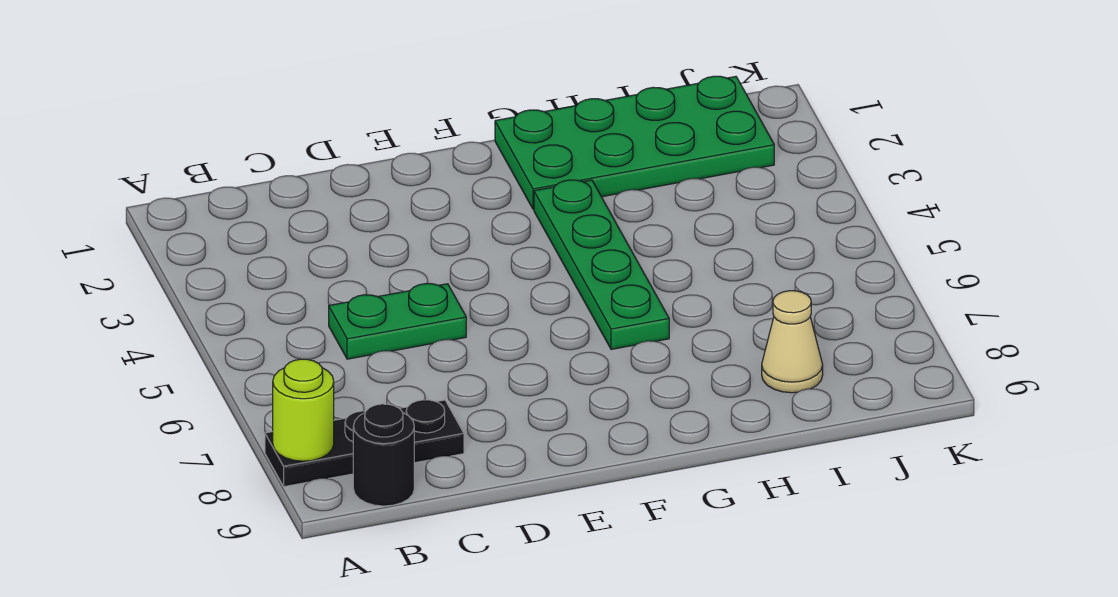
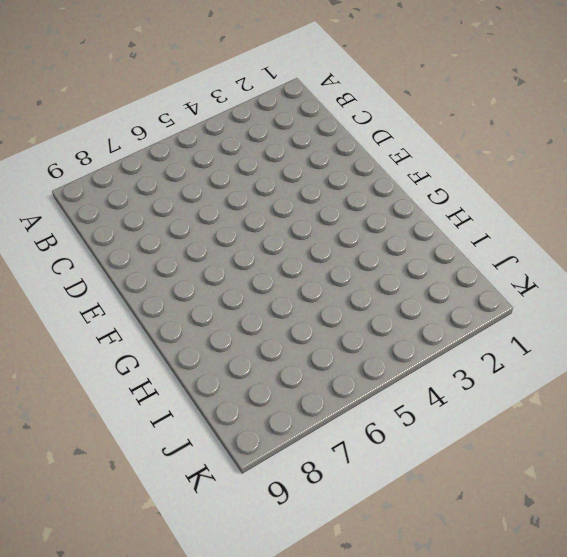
none -> black 1x3 plate [265,400,464,487]
none -> black 1x1 round brick [353,404,414,506]

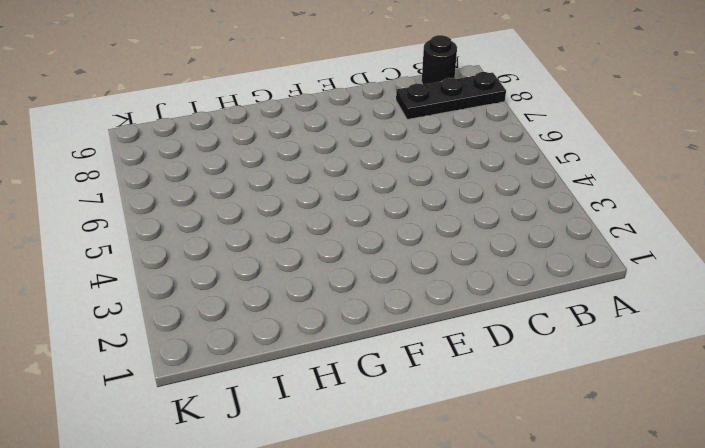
none -> green 1x2 plate [329,284,466,359]
none -> green 2x4 plate [495,76,774,209]

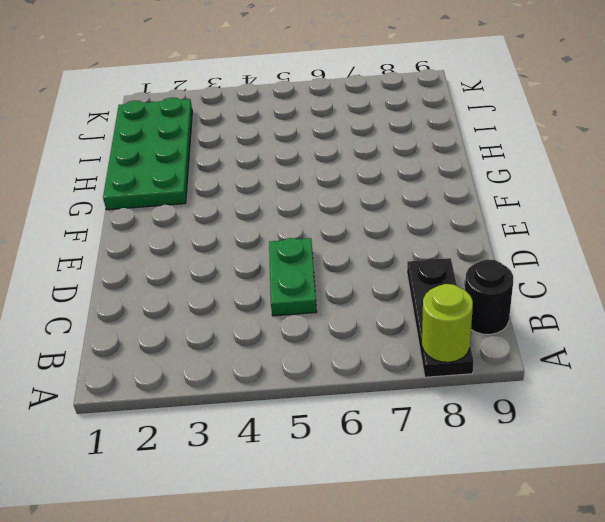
none -> green 1x4 plate [534,180,669,349]
none -> tan 1x1 cone [762,291,823,393]

